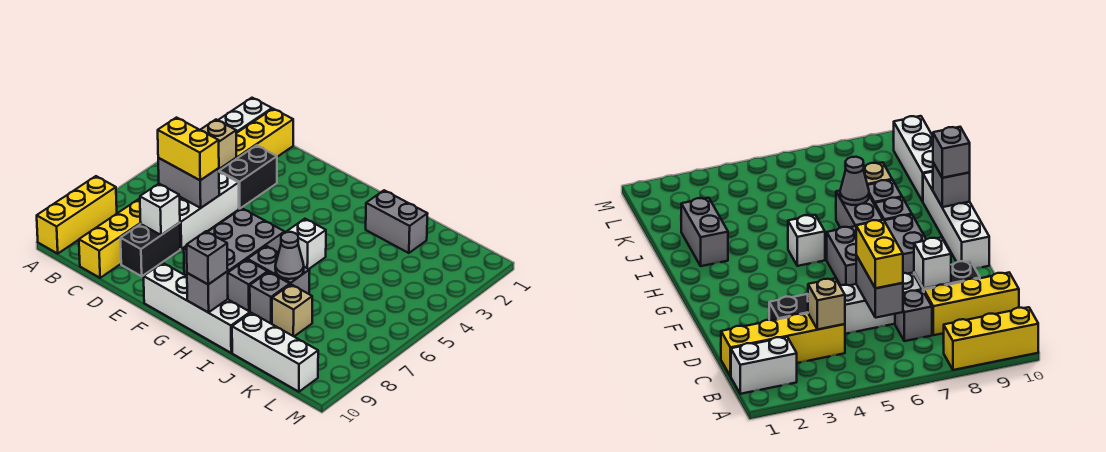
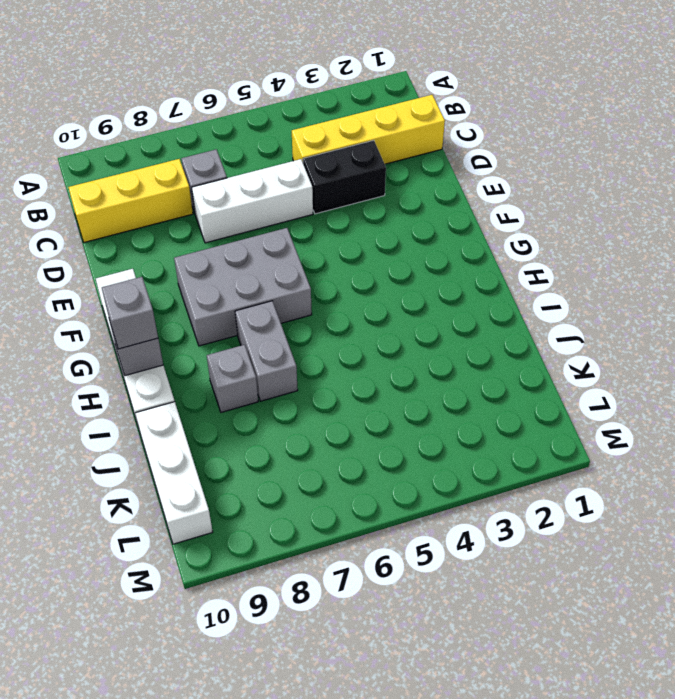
none -> yellow 1x3 brick [37,176,117,254]
none -> white 1x2 brick [218,98,272,133]
none -> black 1x2 brick [121,223,180,276]

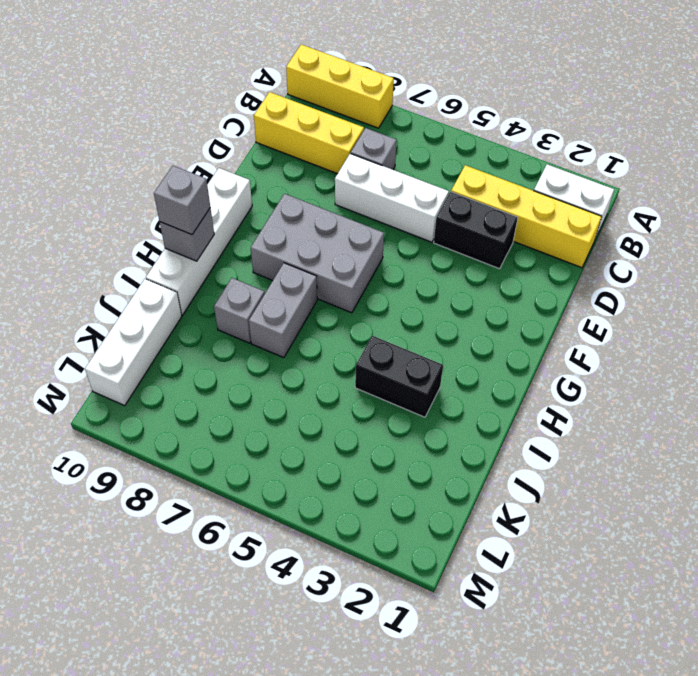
black 1x2 brick [355,336,443,417] -> black 1x2 brick moved to [121,223,180,276]
none -> white 1x1 brick [287,219,326,269]
none -> grey 1x1 brick [228,260,268,311]
none -> grey 1x2 brick [366,190,428,253]

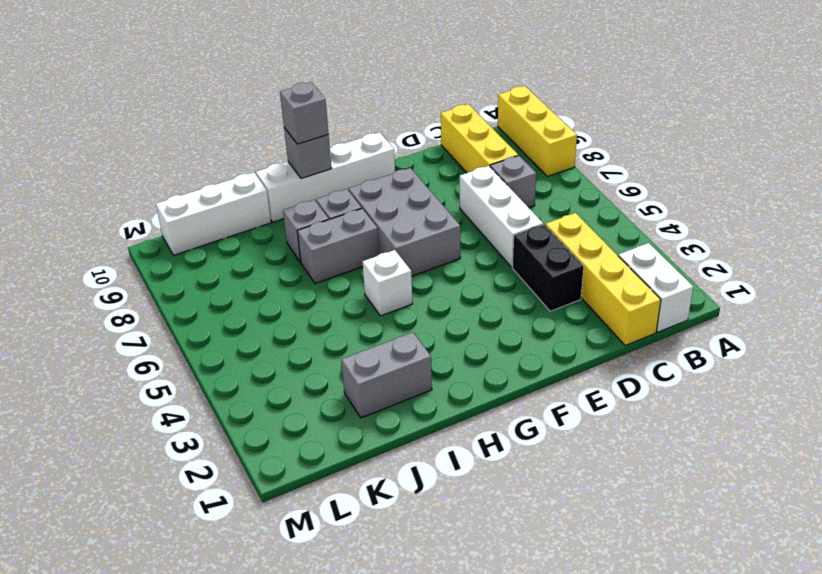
none -> black 1x2 brick [121,223,180,276]
none -> tan 1x1 brick [272,284,312,336]
none -> tan 1x1 brick [201,120,236,169]

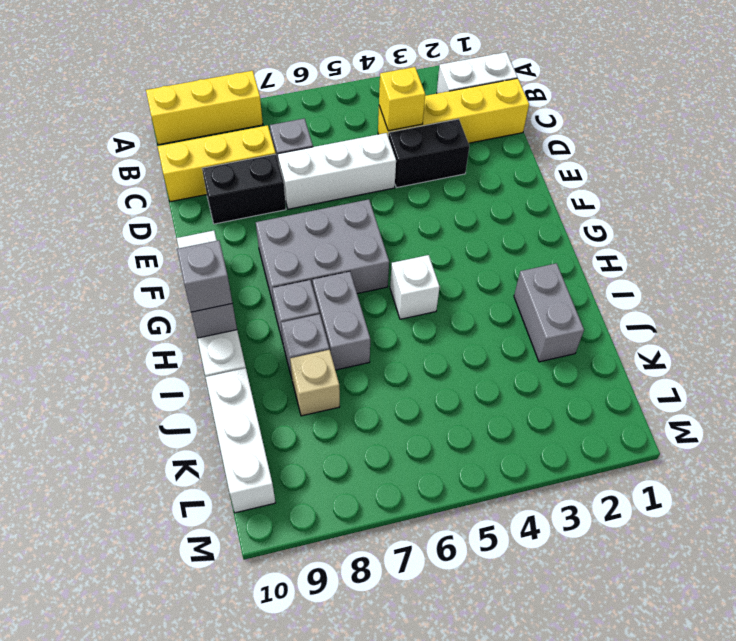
yellow 1x1 brick [379,67,425,131] -> tan 1x1 brick [201,120,236,169]
none -> grey 1x2 brick [158,158,219,208]
none -> white 1x1 brick [140,184,180,235]
none -> grey 1x1 cone [275,232,304,279]

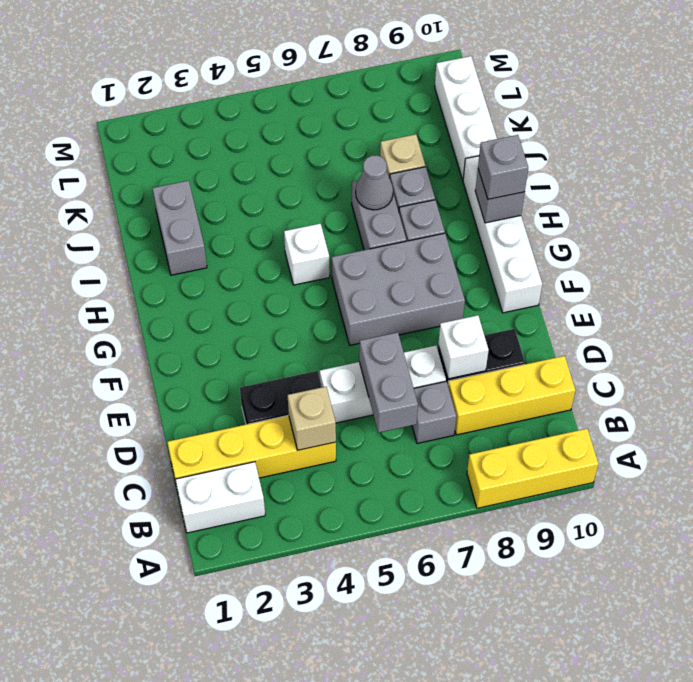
none -> yellow 1x2 brick [158,118,219,180]

